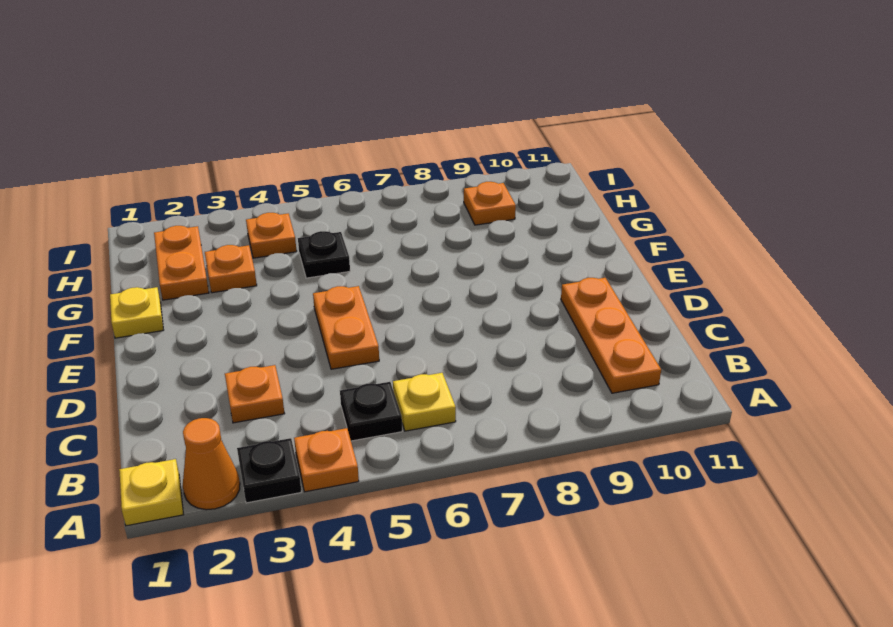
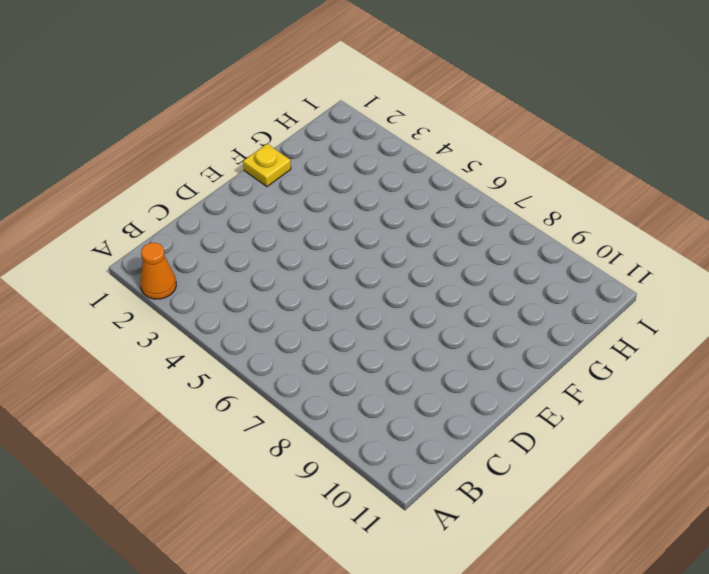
none -> yellow 1x1 plate [119,459,184,526]
none -> black 1x1 plate [237,438,301,503]
none -> orange 1x1 plate [294,428,359,492]

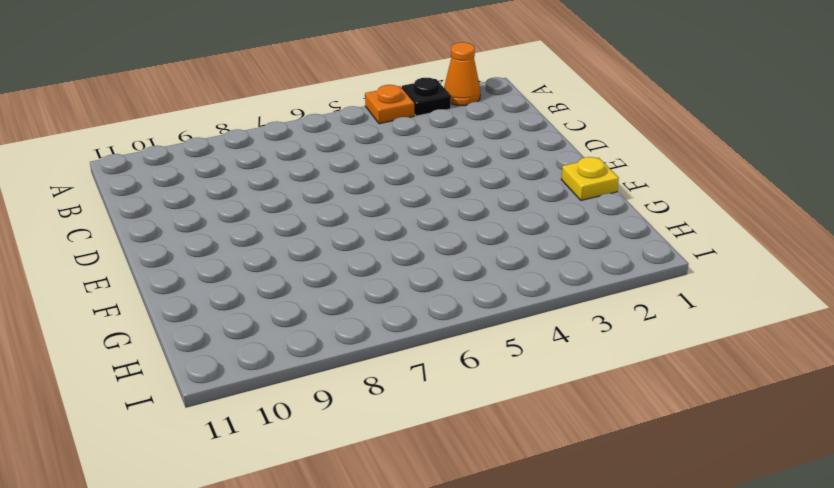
none -> yellow 1x1 plate [119,459,184,526]
none -> black 1x1 plate [340,382,402,441]
none -> yellow 1x1 plate [393,373,456,431]

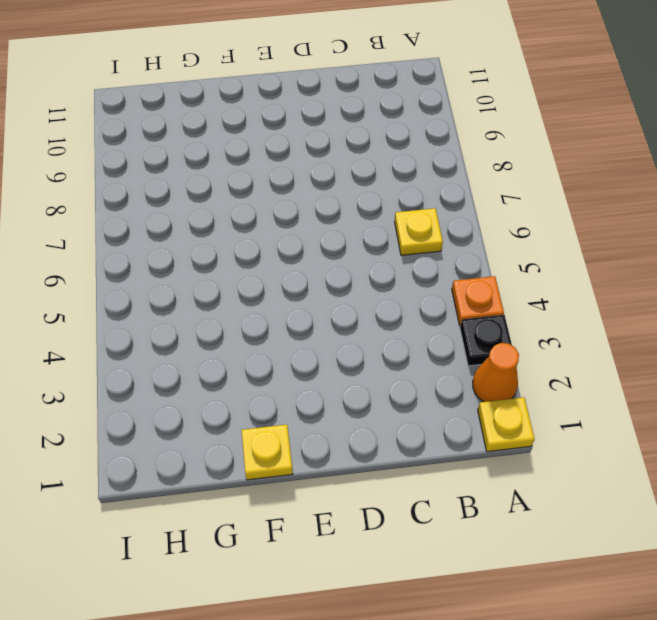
none -> black 1x1 plate [340,382,402,441]
none -> orange 1x3 plate [561,278,661,393]
none -> orange 1x1 plate [225,365,285,423]

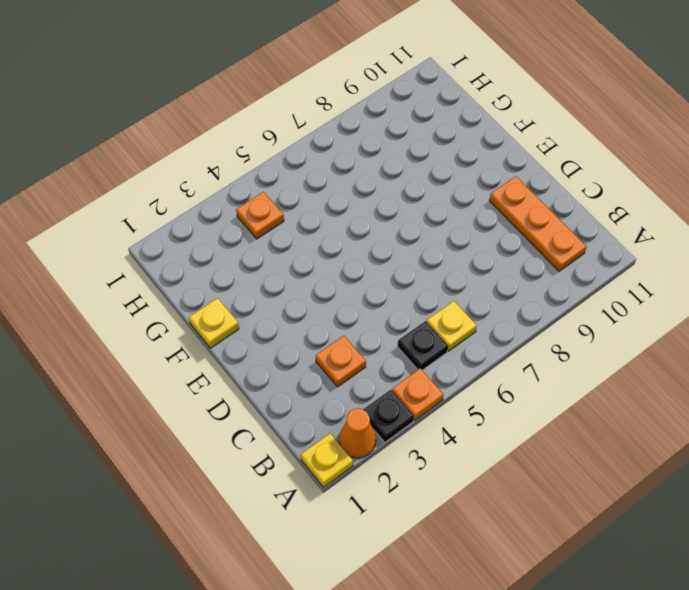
none -> orange 1x2 plate [313,286,379,369]
none -> orange 1x2 plate [154,226,209,300]
none -> orange 1x1 plate [205,245,257,293]

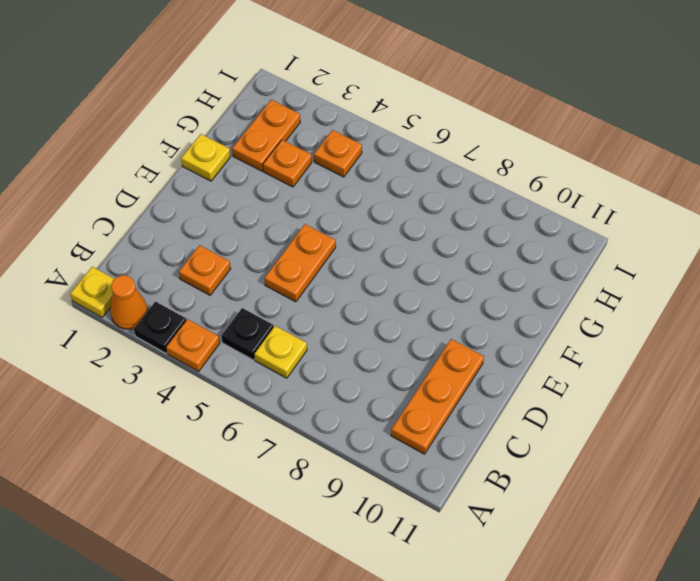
none -> black 1x1 plate [298,231,350,278]
none -> orange 1x1 plate [464,182,516,225]

